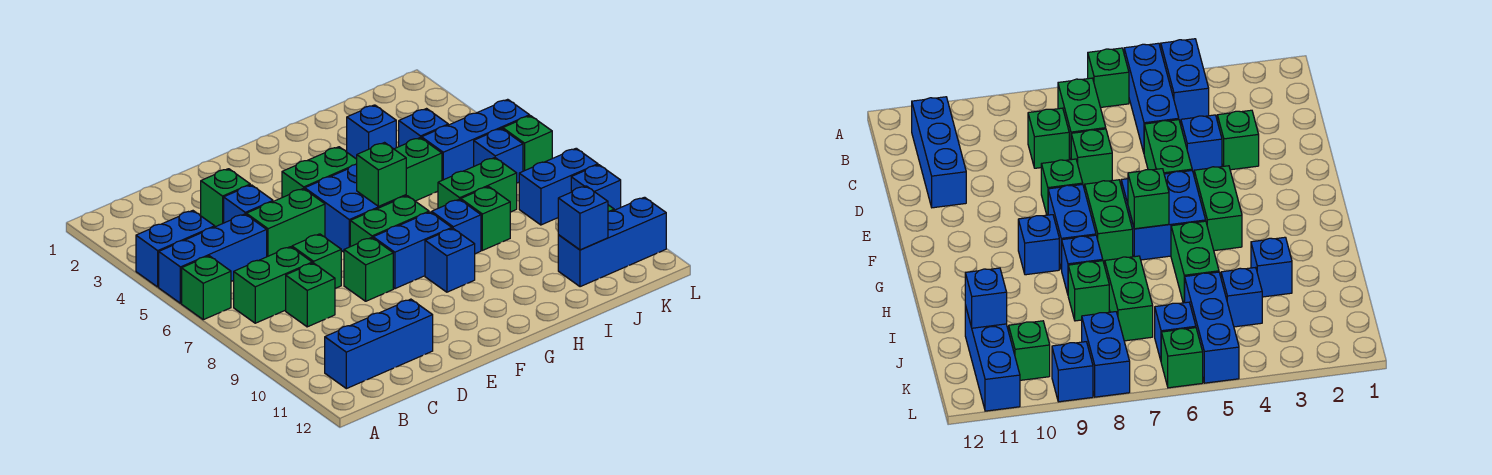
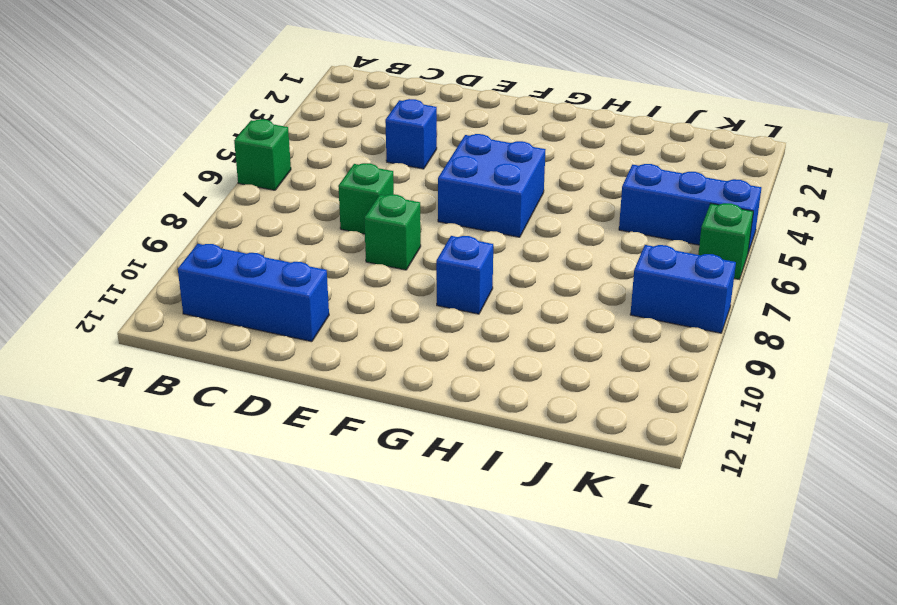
none -> blue 1x2 brick [136,211,215,287]
none -> blue 1x3 brick [159,214,267,303]
none -> green 1x2 brick [234,247,312,323]
none -> green 1x1 brick [286,263,335,327]

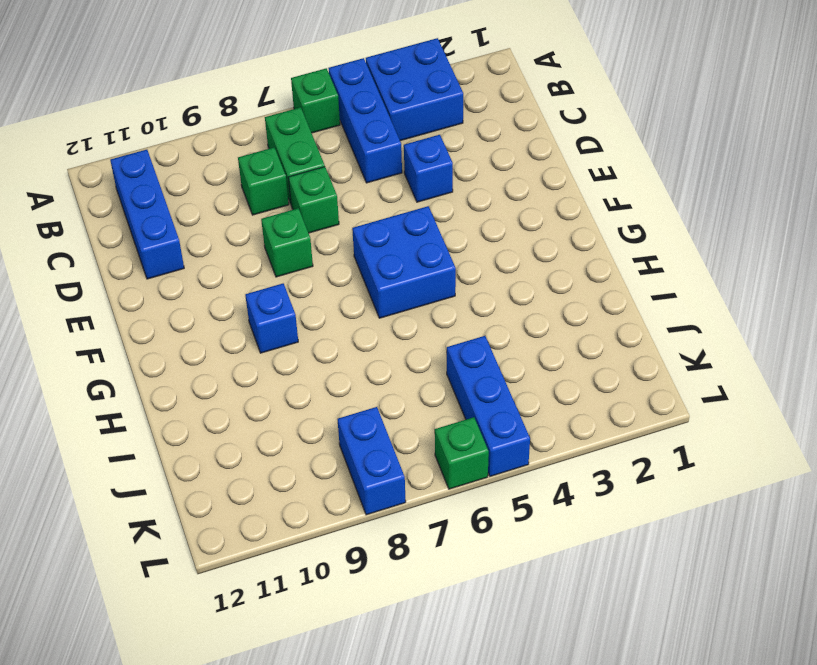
blue 2x2 brick [366,38,463,141] -> blue 1x2 brick [136,211,215,287]
none -> green 1x1 brick [201,169,250,227]
none -> green 1x2 brick [246,189,325,257]
none -> green 1x2 brick [282,147,357,198]
none -> green 1x2 brick [350,196,429,247]

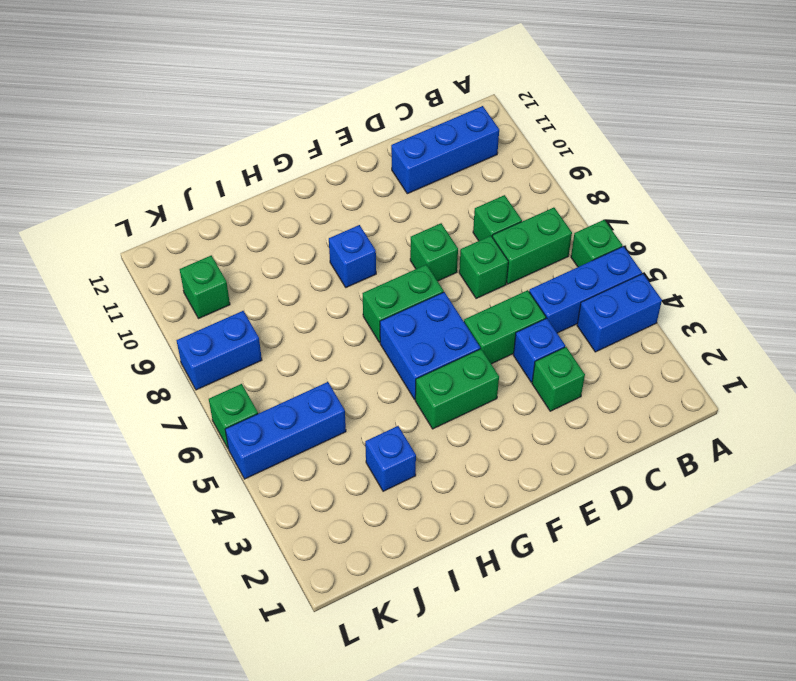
none -> blue 1x2 brick [373,212,452,289]
none -> green 1x2 brick [394,138,442,201]
none -> blue 1x1 brick [432,199,481,254]
none -> green 1x2 brick [438,158,517,212]

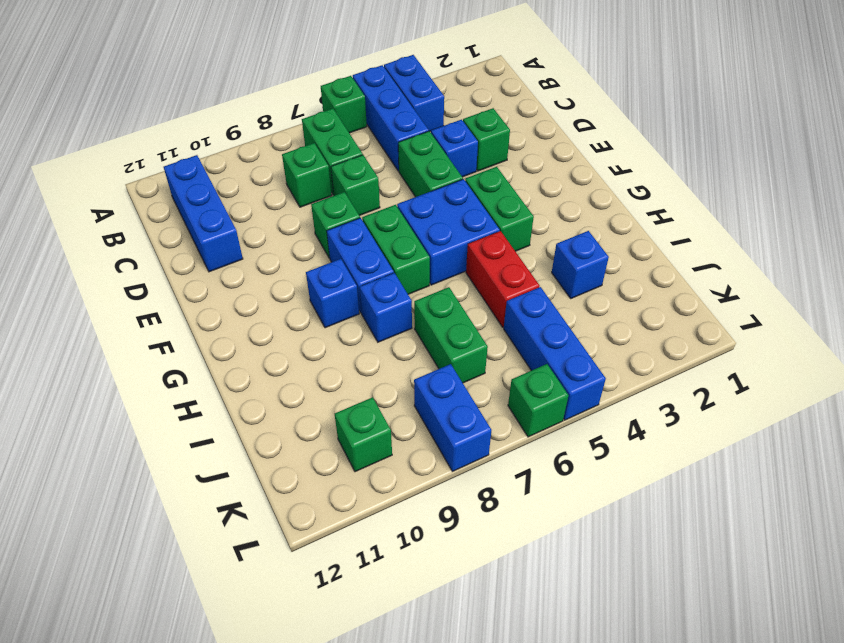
red 1x2 brick [466,231,539,327] -> green 1x2 brick [394,138,442,201]
none -> green 1x1 brick [461,187,510,250]
none -> blue 1x1 brick [399,109,448,147]
none -> blue 1x3 brick [558,197,666,287]
none -> blue 1x1 brick [474,128,523,183]

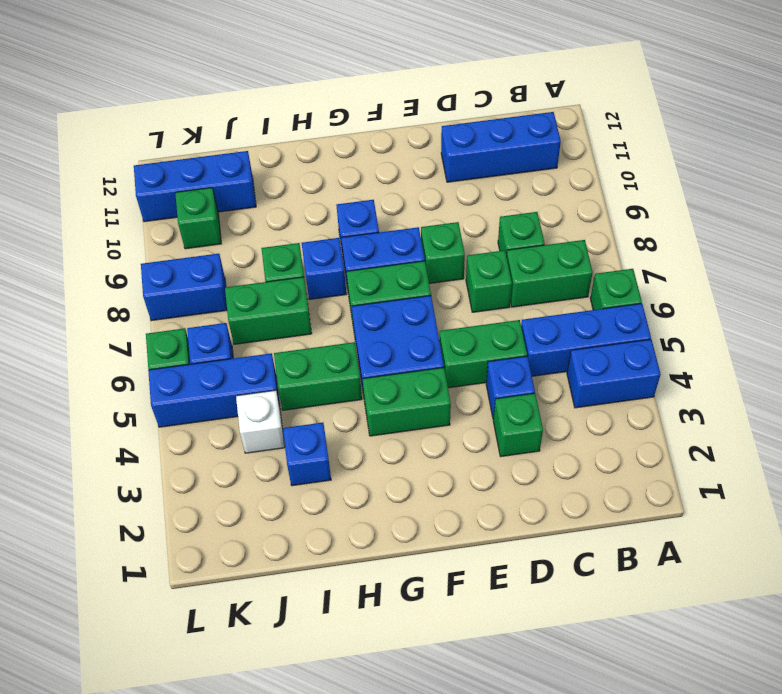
white 1x1 brick [236,390,285,453] -> blue 1x1 brick [399,109,448,147]
none -> blue 1x1 brick [571,165,621,210]
none -> green 1x1 brick [357,143,406,206]
none -> blue 1x1 brick [558,186,608,250]

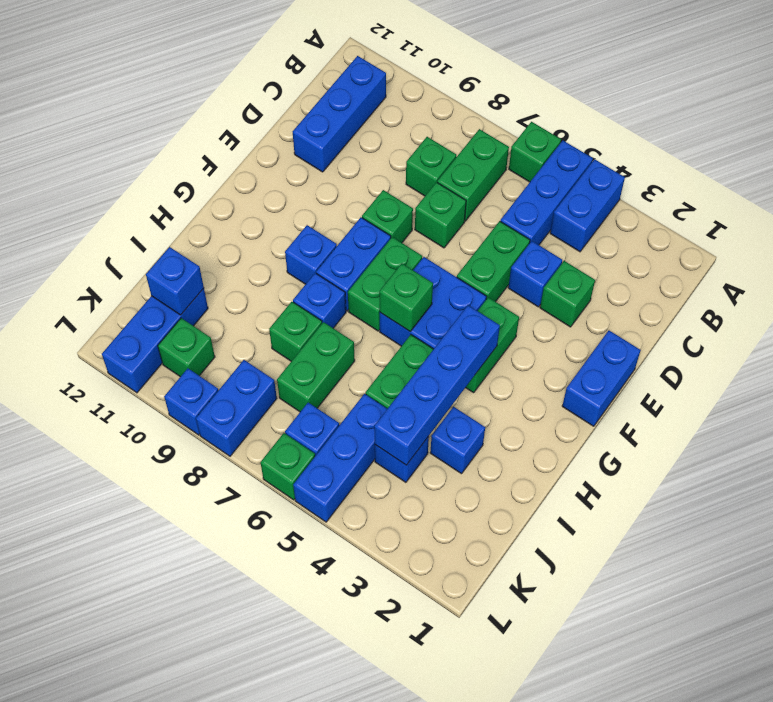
blue 1x2 brick [562,331,641,426] -> none
blue 1x4 brick [374,305,500,465] -> none

